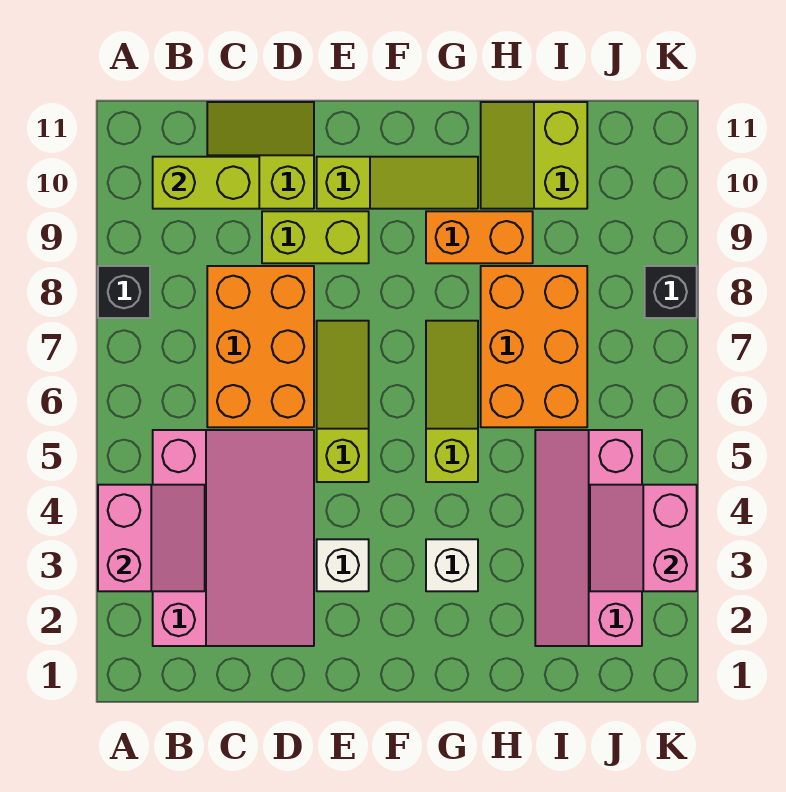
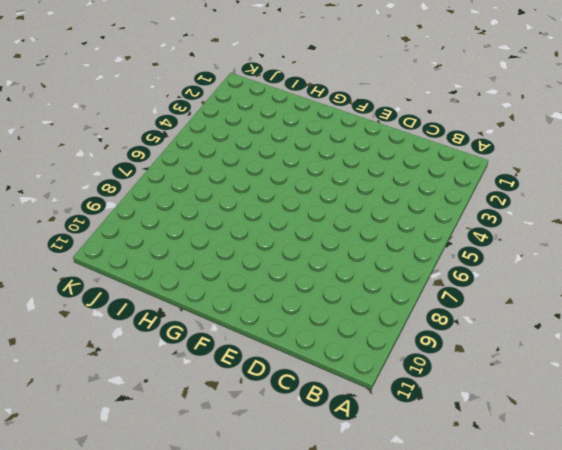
none -> black 1x1 brick [98,266,150,318]
none -> pink 3x4 slope [153,430,314,646]
none -> orange 2x3 brick [207,266,314,427]

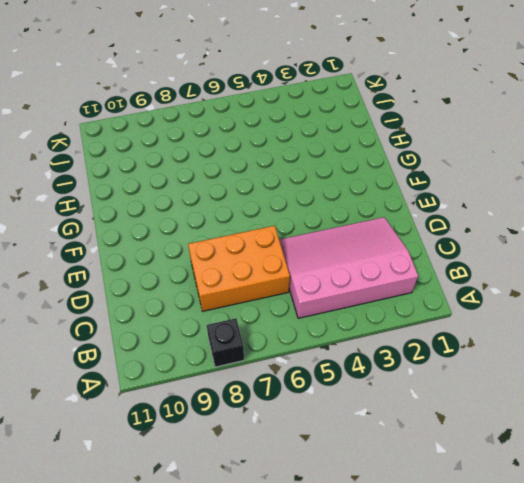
none -> lime 2x2 slope [207,102,314,209]
none -> lime 1x2 brick [262,211,369,263]
none -> white 1x1 brick [317,539,369,591]

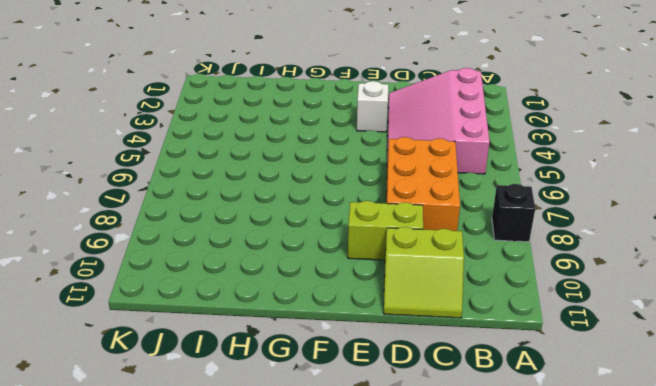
none -> lime 1x3 slope [317,321,369,482]
none -> lime 1x3 slope [317,157,478,209]
none -> white 1x1 brick [426,539,478,591]

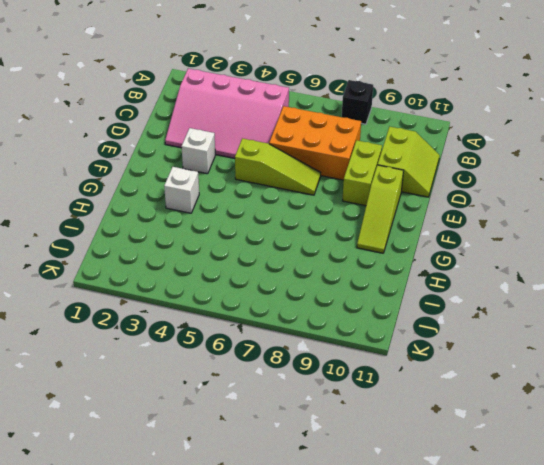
none -> lime 1x3 slope [426,321,478,482]
none -> orange 1x2 brick [426,211,533,263]
none -> orange 2x3 brick [481,266,587,427]

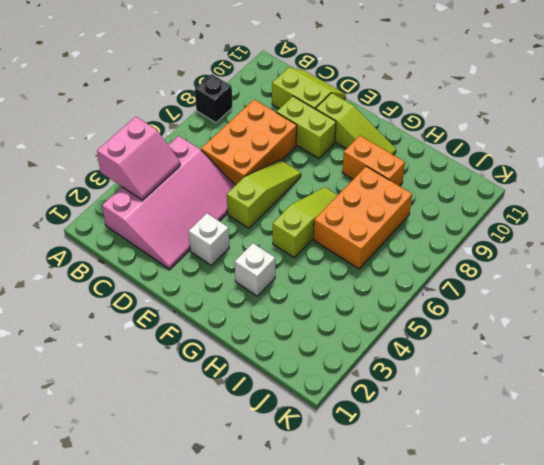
none -> lime 2x2 slope [481,102,587,209]
none -> pink 2x4 slope [535,430,642,646]
none -> black 1x1 brick [645,266,697,318]

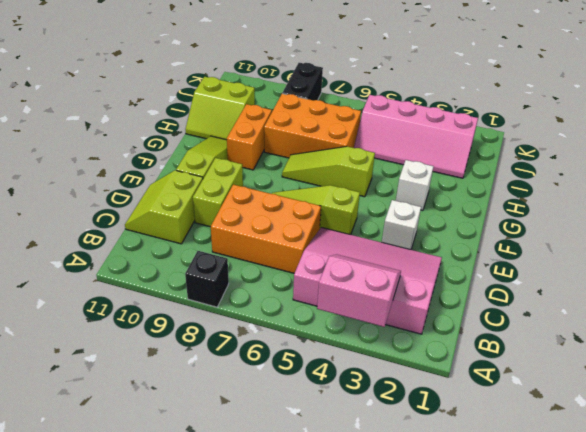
black 1x2 brick [282,63,323,100] -> black 1x1 brick [645,266,697,318]
none -> lime 1x2 brick [153,157,259,209]
none -> pink 2x2 slope [590,485,697,591]

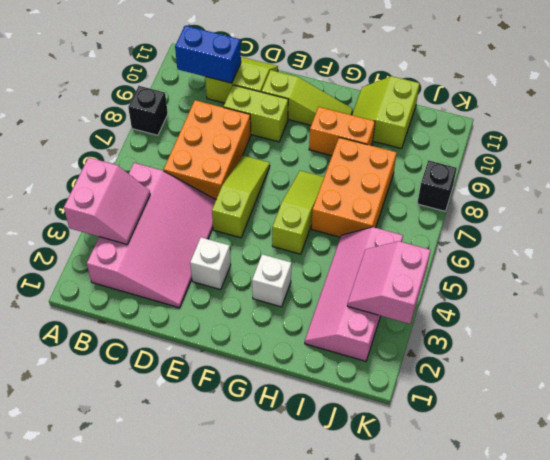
blue 1x2 brick [175,26,241,83] -> lime 1x2 brick [153,157,259,209]

